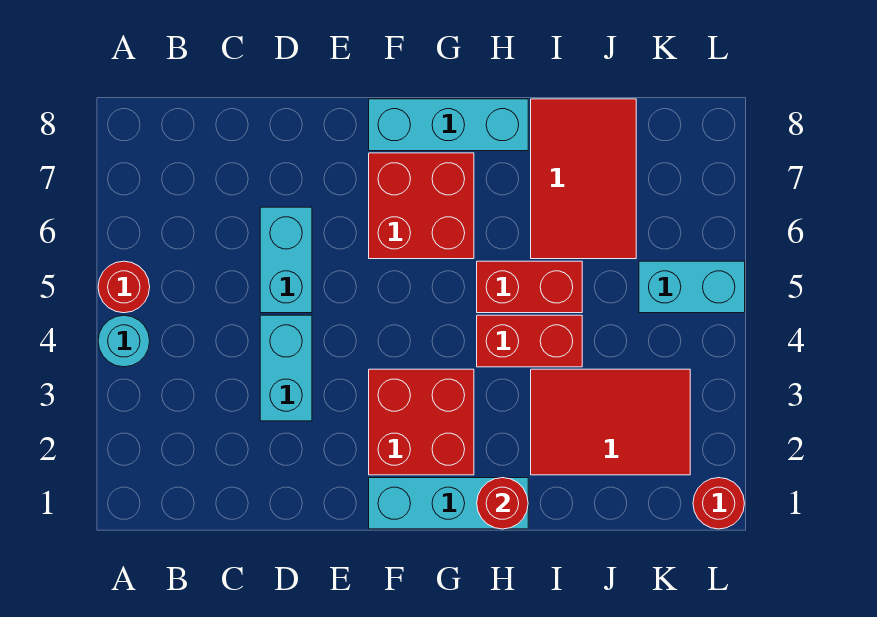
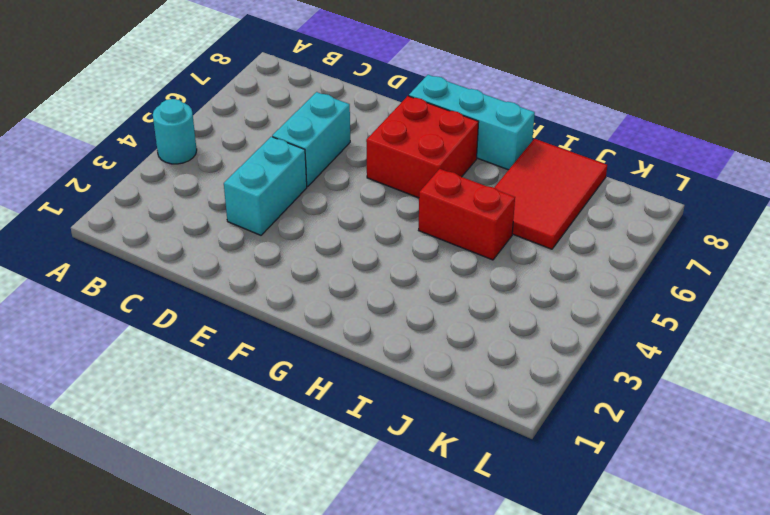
none -> red 1x1 round brick [98,261,150,313]
none -> cyan 1x3 brick [369,478,528,529]
none -> red 2x2 brick [369,369,474,475]

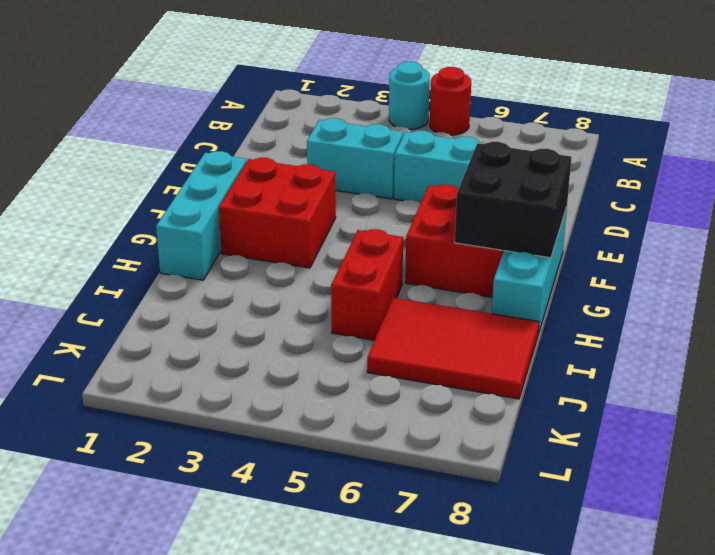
black 2x2 brick [455,142,571,258] -> none
none -> red 1x2 brick [477,315,582,367]
none -> red 2x3 tile [531,369,690,475]
none -> cyan 1x2 brick [639,261,745,313]

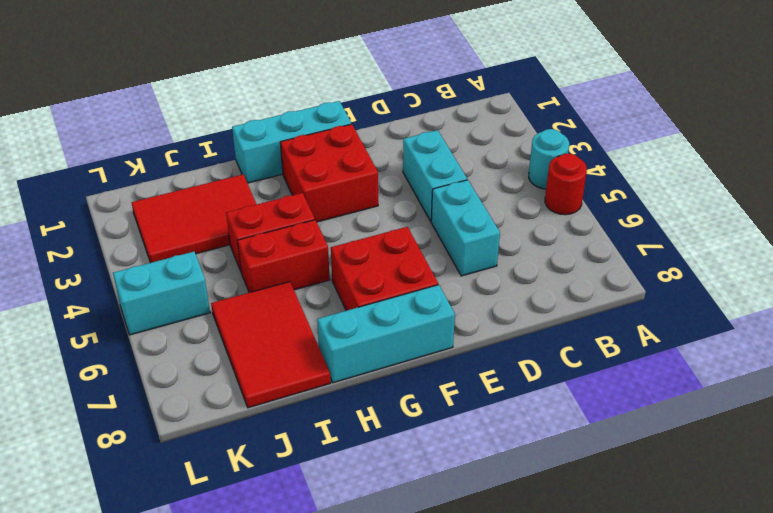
none -> red 1x1 round brick [693,478,744,529]
none -> red 1x1 round brick [477,478,528,529]

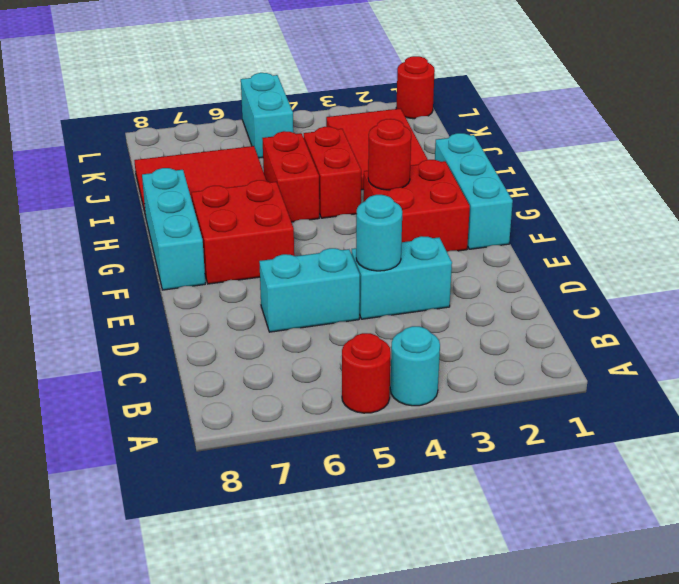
cyan 1x1 round brick [356,195,402,271] -> none
red 1x1 round brick [368,119,411,190] -> red 1x1 round brick moved to [477,478,528,529]

